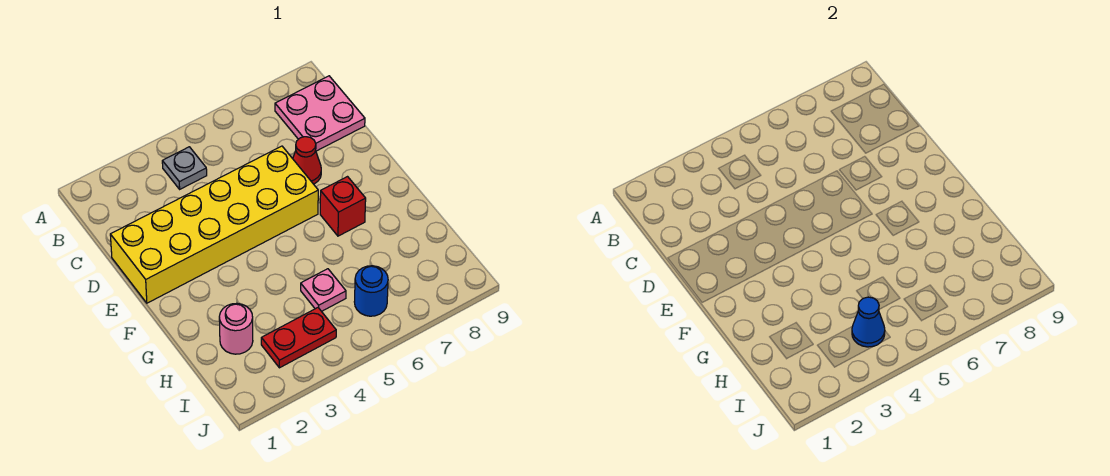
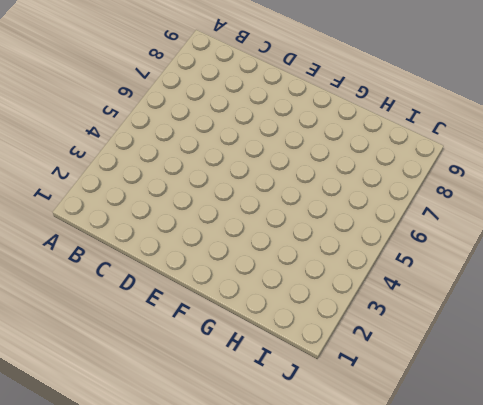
none -> grey 1x1 plate [162,147,207,189]
none -> pink 2x2 plate [275,76,365,151]

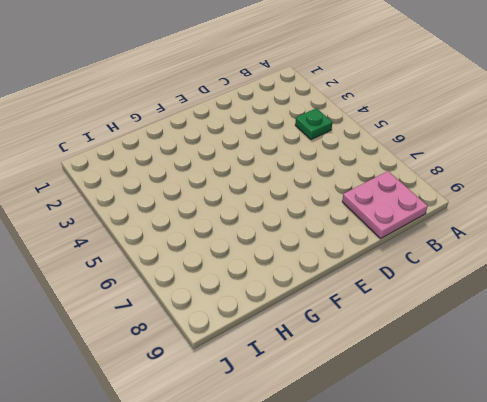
green 1x1 plate [295,108,332,140] -> grey 1x1 plate [162,147,207,189]
none -> yellow 2x6 brick [110,146,318,303]
none -> red 1x1 cone [293,137,321,184]

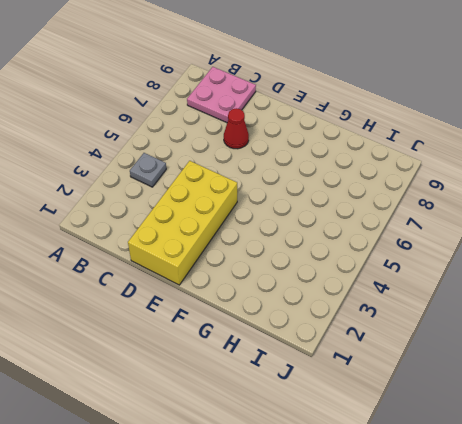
yellow 2x4 brick [128,161,237,285] -> yellow 2x6 brick [110,146,318,303]
none -> red 1x1 brick [320,177,366,236]
none -> pink 1x1 round brick [219,303,253,354]

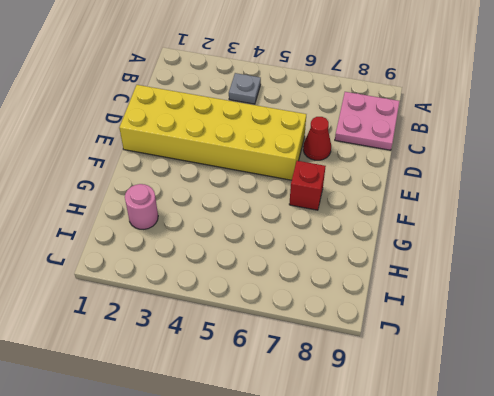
none -> pink 1x1 plate [301,269,346,311]
none -> red 1x2 plate [261,308,336,368]

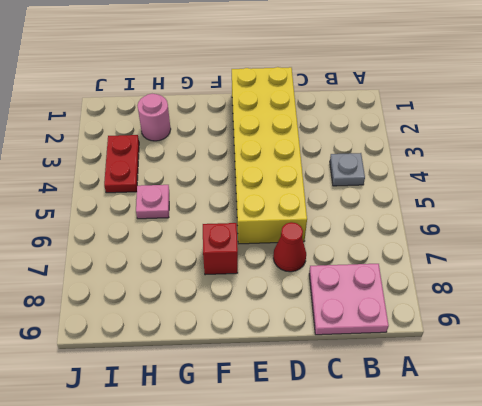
none -> blue 1x1 round brick [354,266,388,316]
none -> blue 1x1 cone [852,297,885,347]

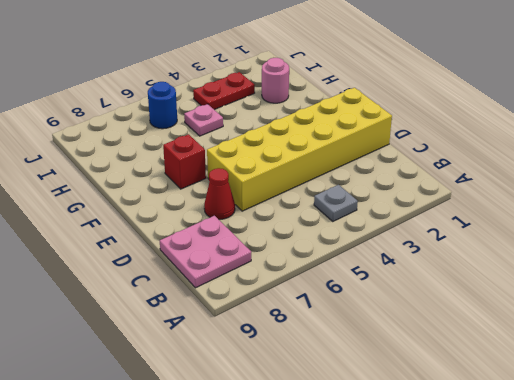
none -> blue 1x1 cone [852,297,885,347]

